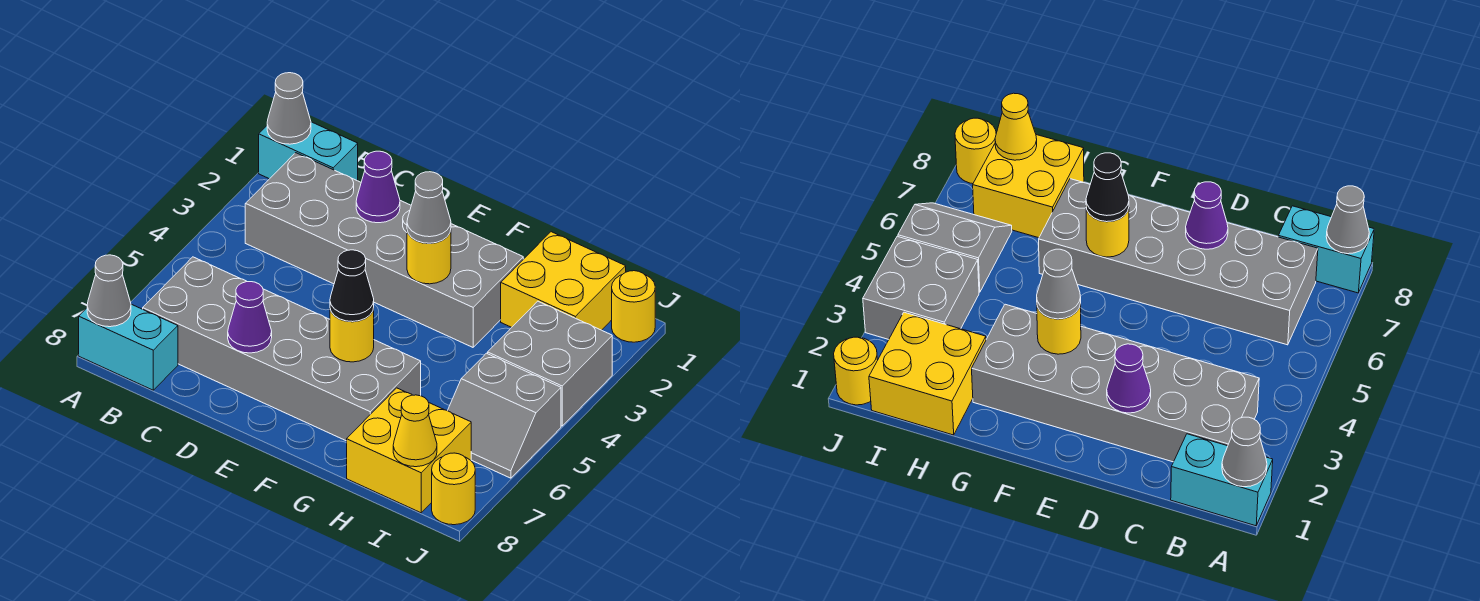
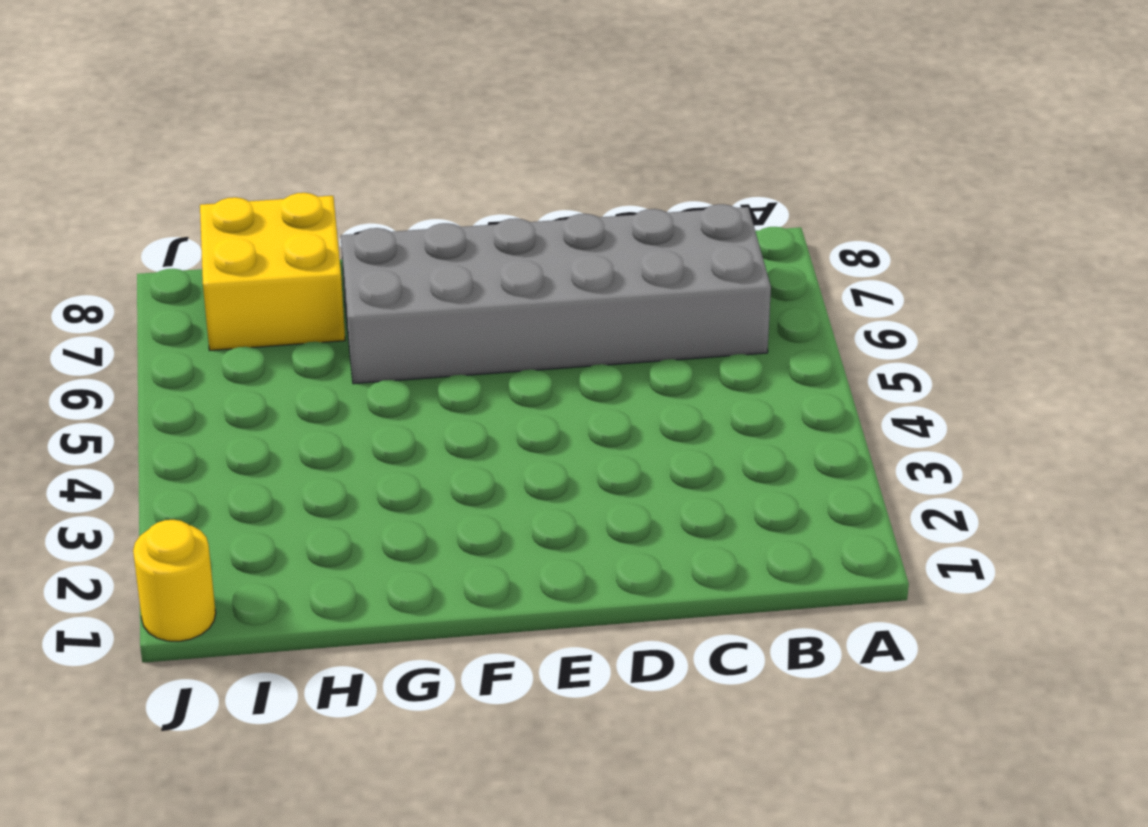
none -> cyan 1x2 brick [259,122,358,181]
none -> cyan 1x2 brick [79,304,178,390]
none -> grey 2x6 brick [245,153,523,347]

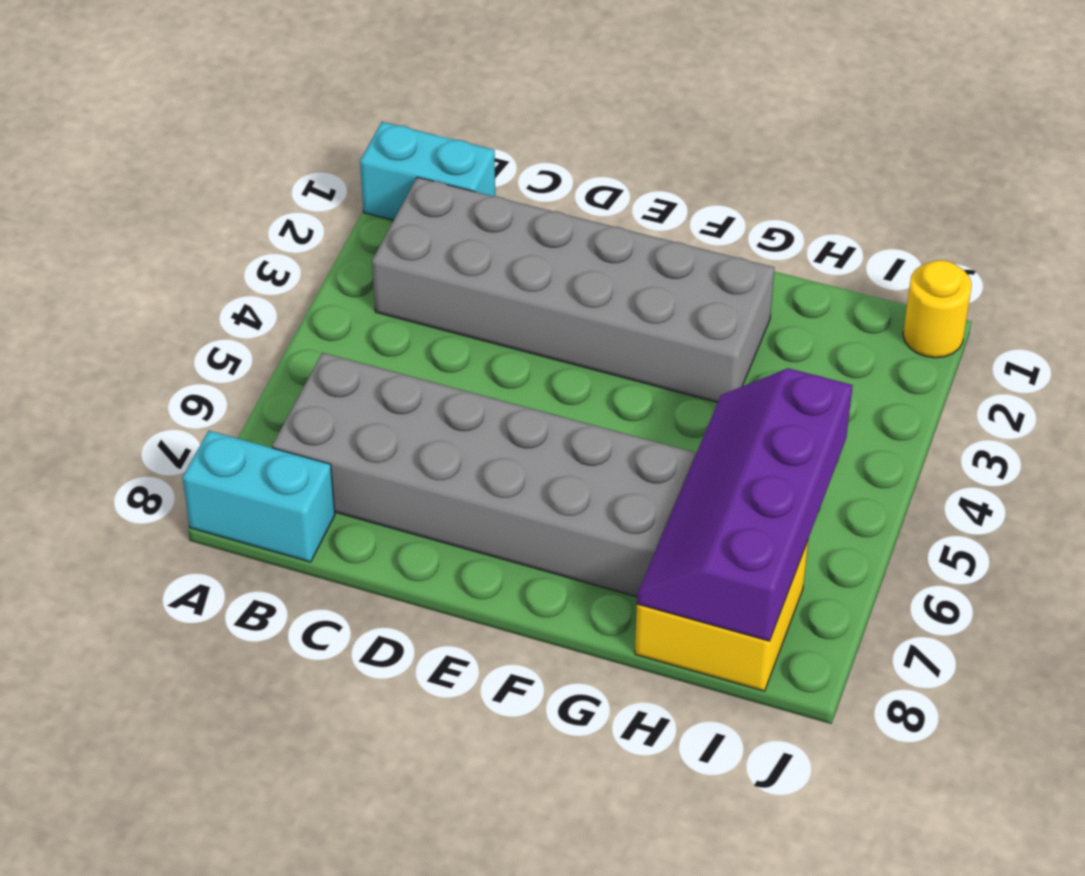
purple 2x4 slope [637,368,853,641] -> yellow 1x1 cone [393,395,437,467]
none -> yellow 2x2 brick [501,232,626,330]
none -> grey 2x2 brick [488,301,612,426]
none -> grey 2x2 slope [448,353,561,478]

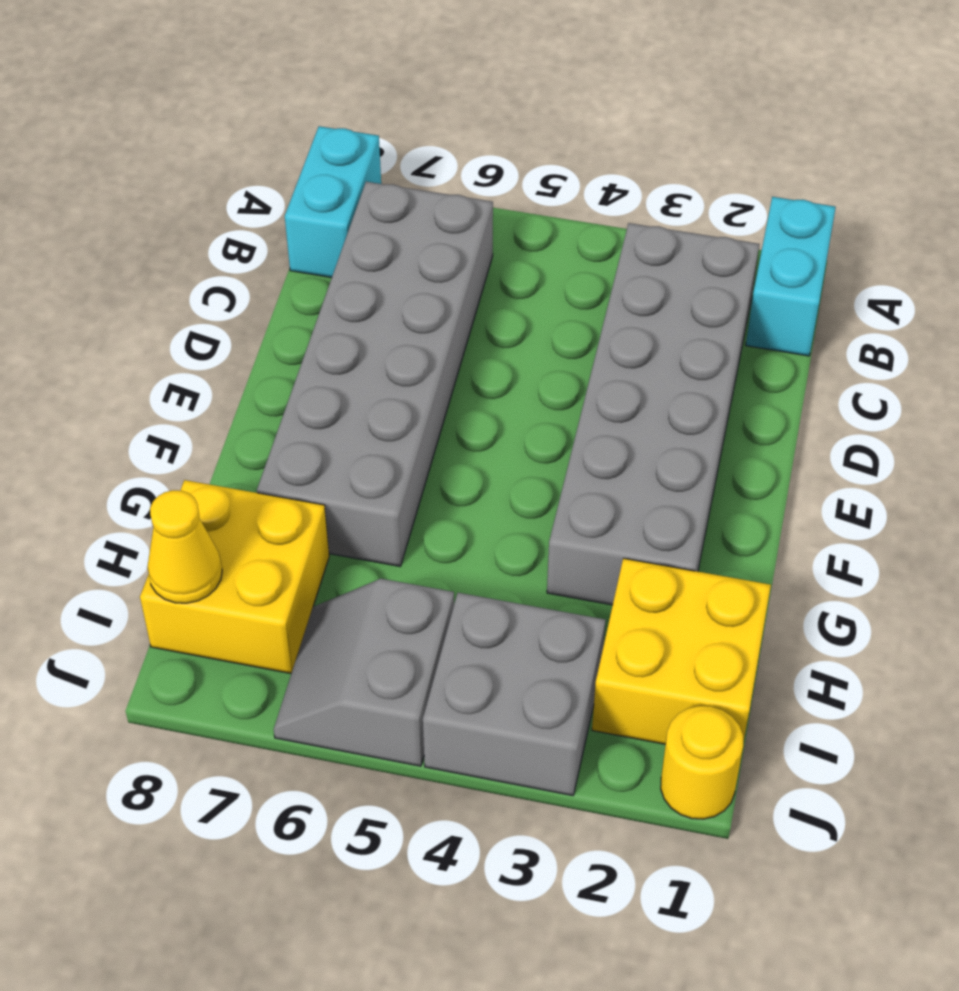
none -> yellow 1x1 round brick [432,453,475,525]
none -> grey 1x1 cone [267,73,311,144]
none -> grey 1x1 cone [87,255,131,327]

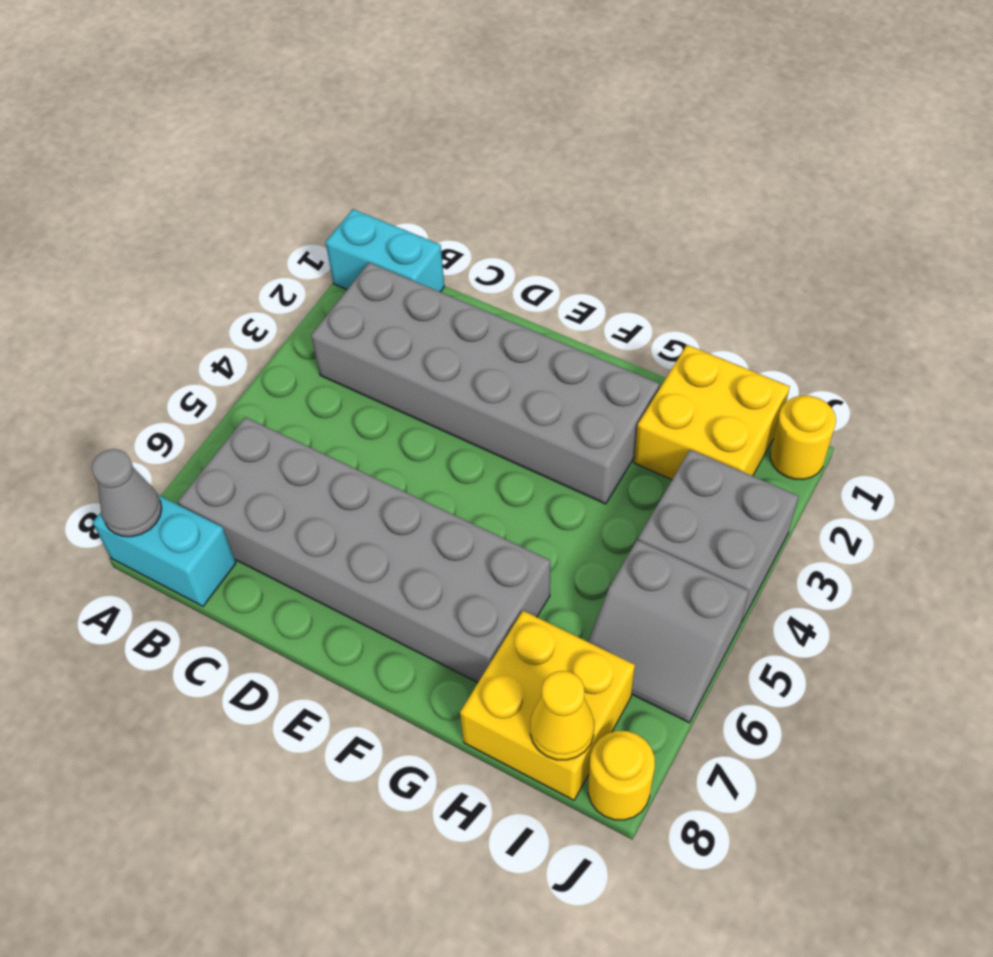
none -> grey 1x1 cone [267,73,311,144]
none -> purple 1x1 cone [356,151,400,223]
none -> purple 1x1 cone [228,282,272,353]

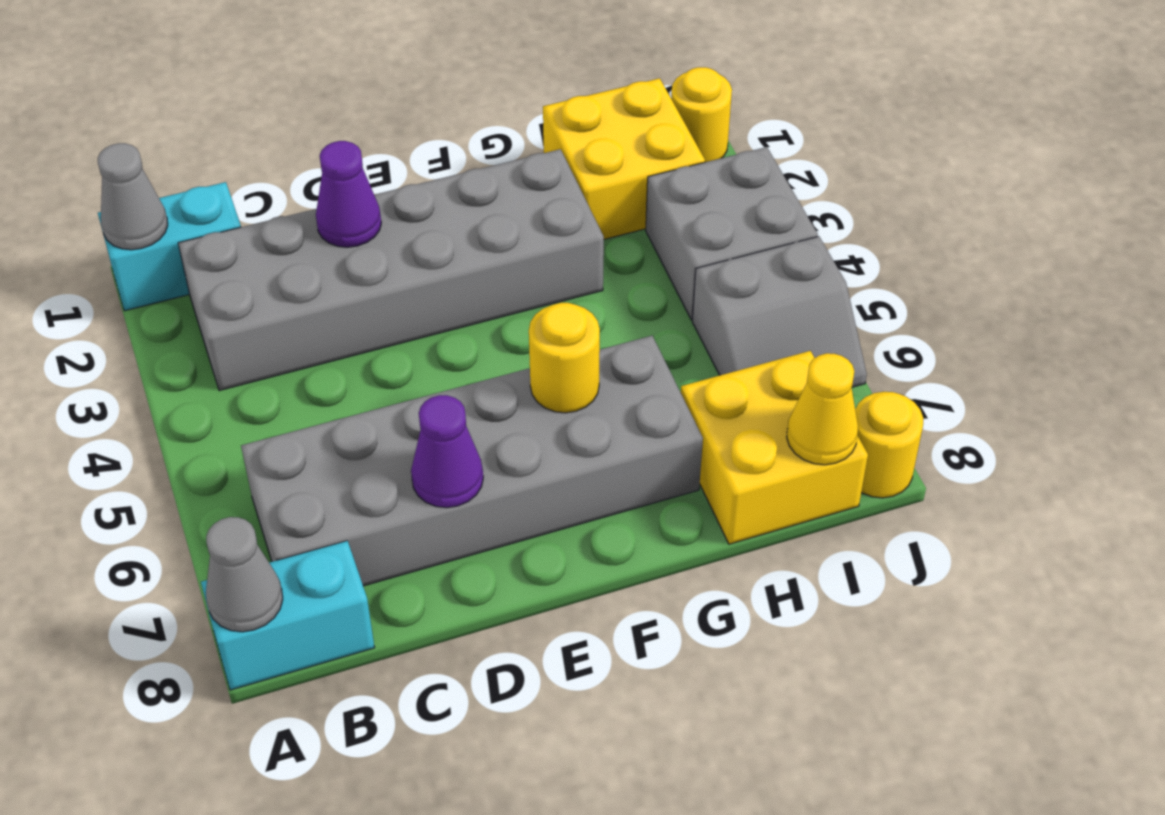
none -> yellow 1x1 round brick [407,230,451,284]
none -> grey 1x1 cone [407,172,451,243]
none -> black 1x1 cone [330,250,374,322]

